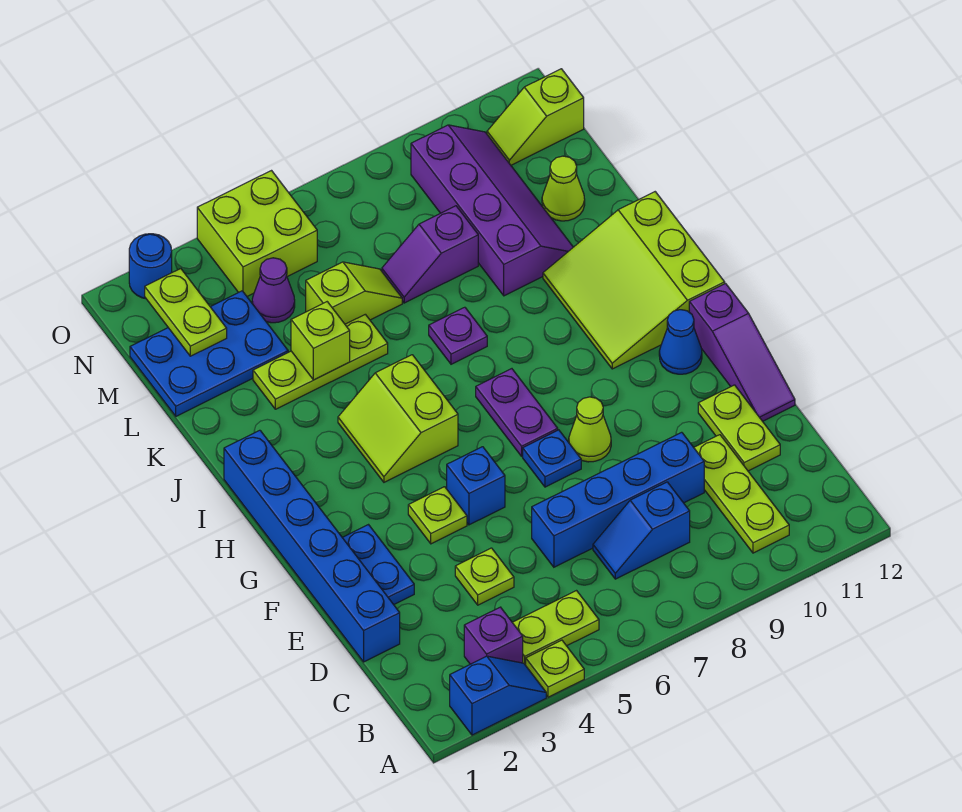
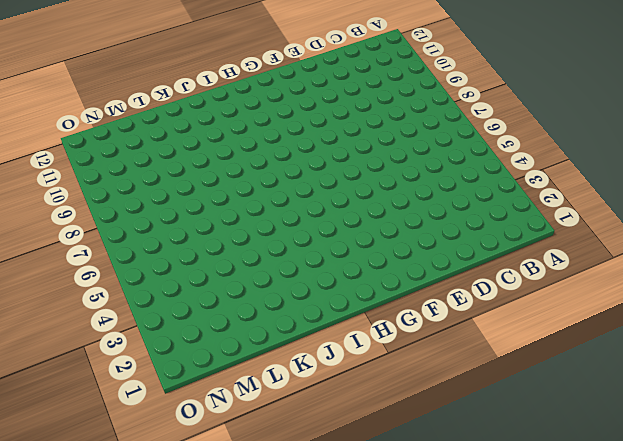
none -> blue 1x2 slope [450,656,546,735]
none -> lime 1x1 plate [526,640,584,697]
none -> purple 1x1 brick [464,607,523,664]
none -> lime 1x2 plate [512,591,599,665]

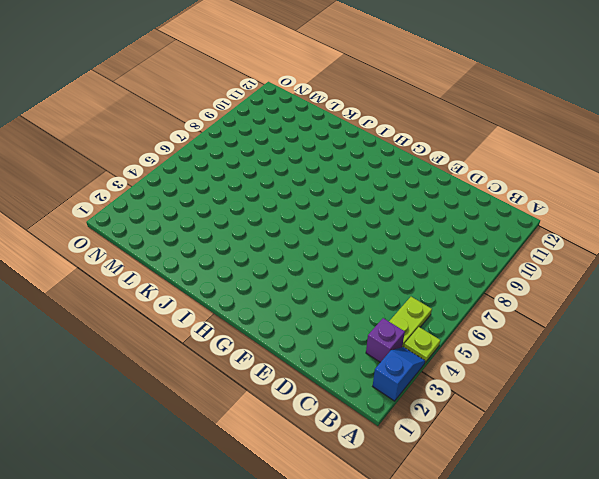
none -> lime 1x3 plate [694,435,789,553]
none -> blue 1x2 slope [593,482,690,579]
none -> blue 1x6 brick [224,430,400,662]
none -> lime 1x1 plate [455,548,514,605]

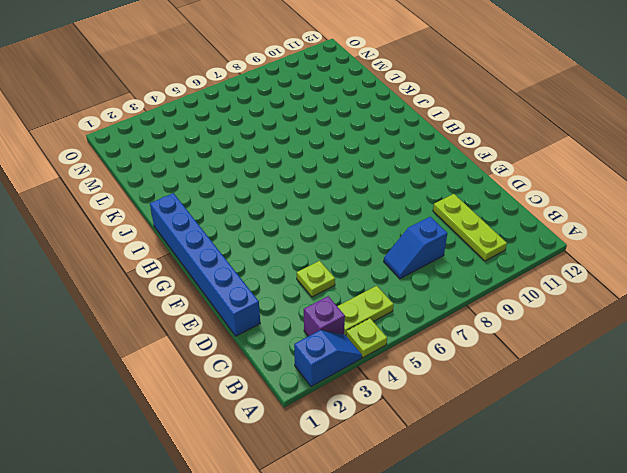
none -> blue 1x4 brick [532,432,704,567]
none -> lime 1x2 plate [698,385,780,471]
none -> blue 1x2 plate [342,525,414,605]
none -> purple 1x3 slope [689,284,795,421]

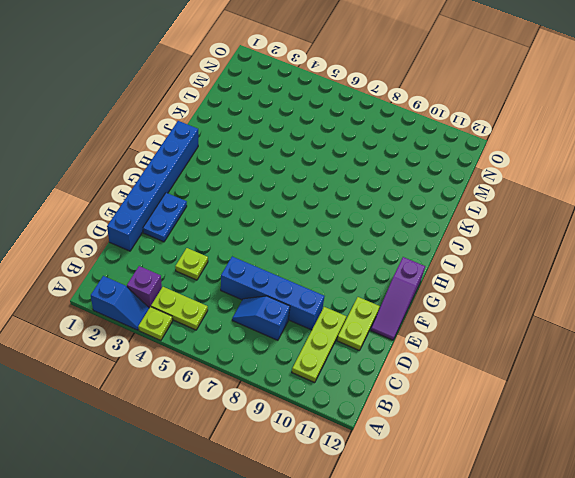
none -> lime 1x1 plate [408,487,467,544]
none -> blue 1x1 brick [447,447,505,525]
none -> blue 1x1 plate [523,430,581,487]
none -> lime 1x1 cone [569,397,611,462]

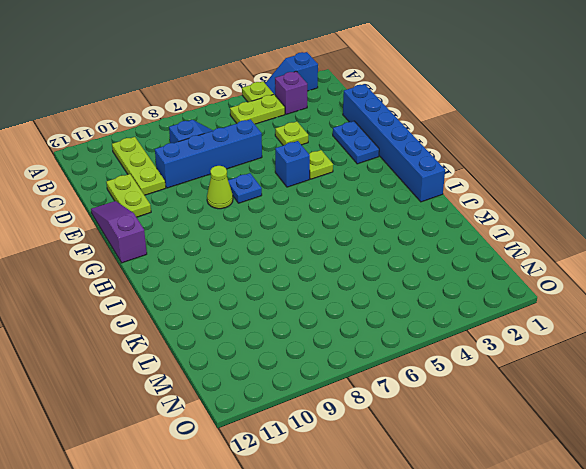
none -> purple 1x2 plate [476,369,558,456]
none -> blue 1x1 cone [659,310,702,374]
none -> lime 2x2 slope [338,355,458,482]
none -> lime 3x3 slope [543,192,725,369]

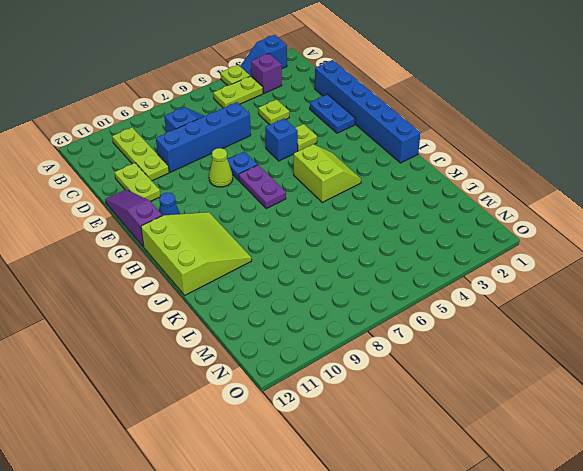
none -> purple 1x1 plate [429,307,487,364]
none -> lime 1x3 plate [253,314,388,409]
none -> purple 2x4 slope [411,125,573,296]
none -> blue 2x3 plate [130,291,288,416]

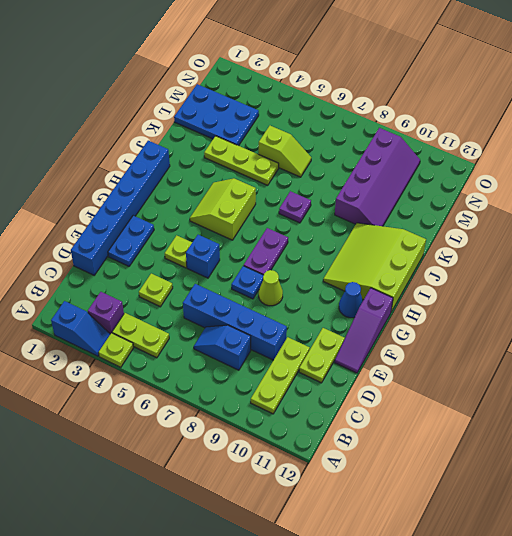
none -> purple 1x2 slope [382,206,478,303]
none -> lime 1x1 cone [542,156,585,221]
none -> purple 1x1 cone [252,258,295,323]
none -> lime 2x2 brick [197,171,317,296]

